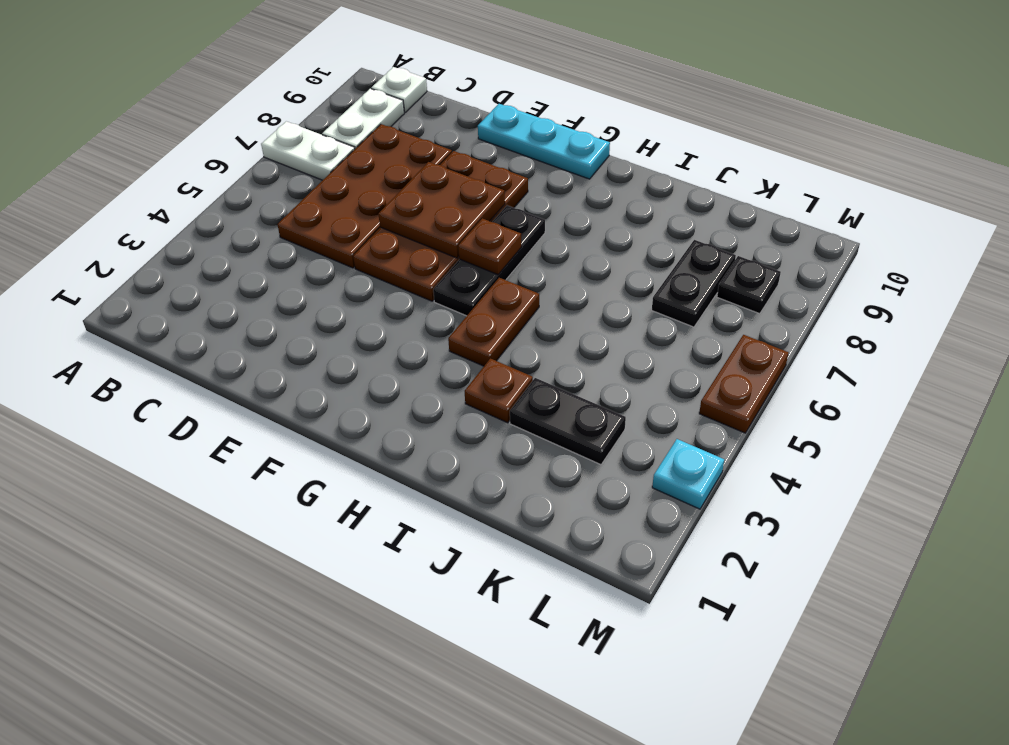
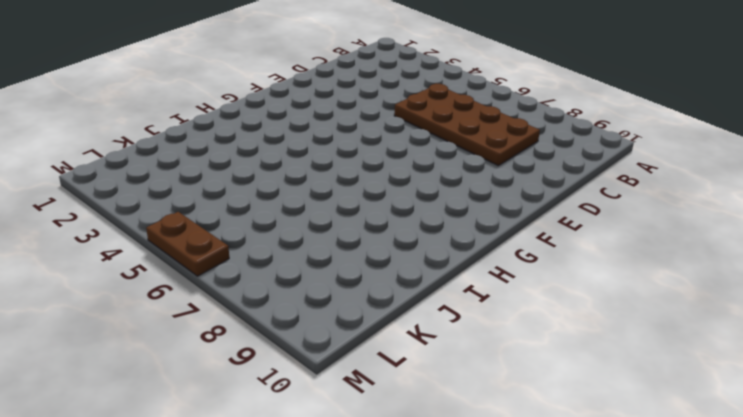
none -> white 1x2 plate [261,121,355,180]
none -> white 1x2 plate [322,89,404,149]
none -> white 1x1 plate [371,67,427,112]

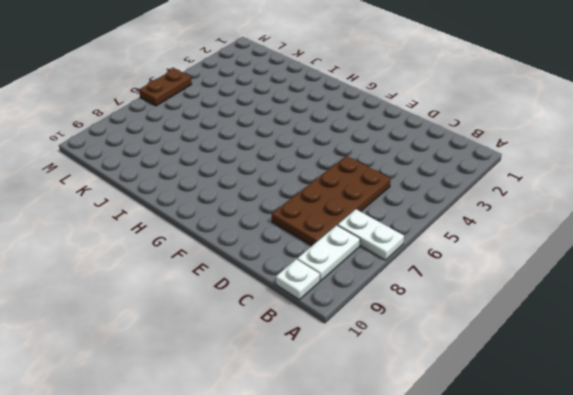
none -> brown 2x4 plate [353,151,528,301]
none -> cyan 1x3 plate [478,104,610,179]
none -> black 1x3 plate [433,205,545,316]

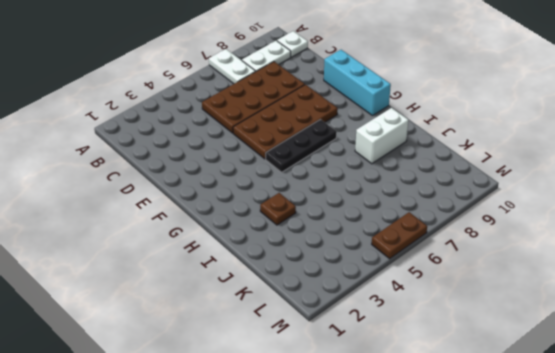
cyan 1x3 brick [324,50,391,116] -> cyan 1x3 plate [478,104,610,179]
white 1x2 brick [355,108,409,164] -> none
none -> brown 1x2 plate [448,278,539,366]
none -> black 1x2 plate [510,378,626,465]
none -> black 1x2 plate [652,240,736,327]

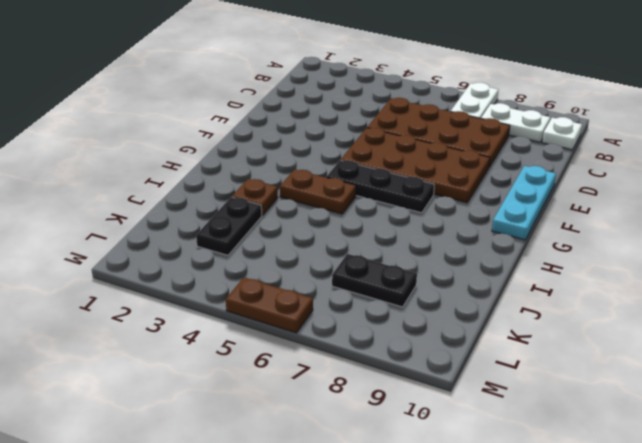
none -> black 1x1 plate [717,256,781,314]
none -> cyan 1x1 plate [652,439,724,509]
none -> brown 2x2 plate [378,162,505,258]

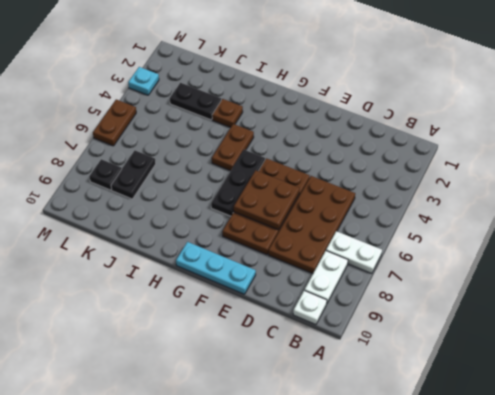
none -> brown 1x1 plate [458,218,521,275]

